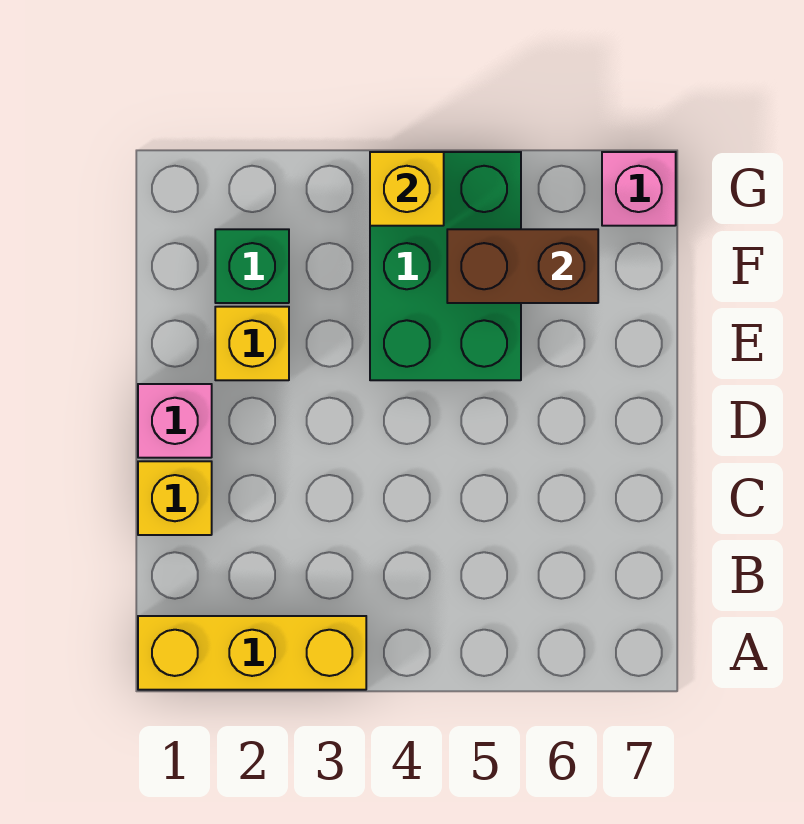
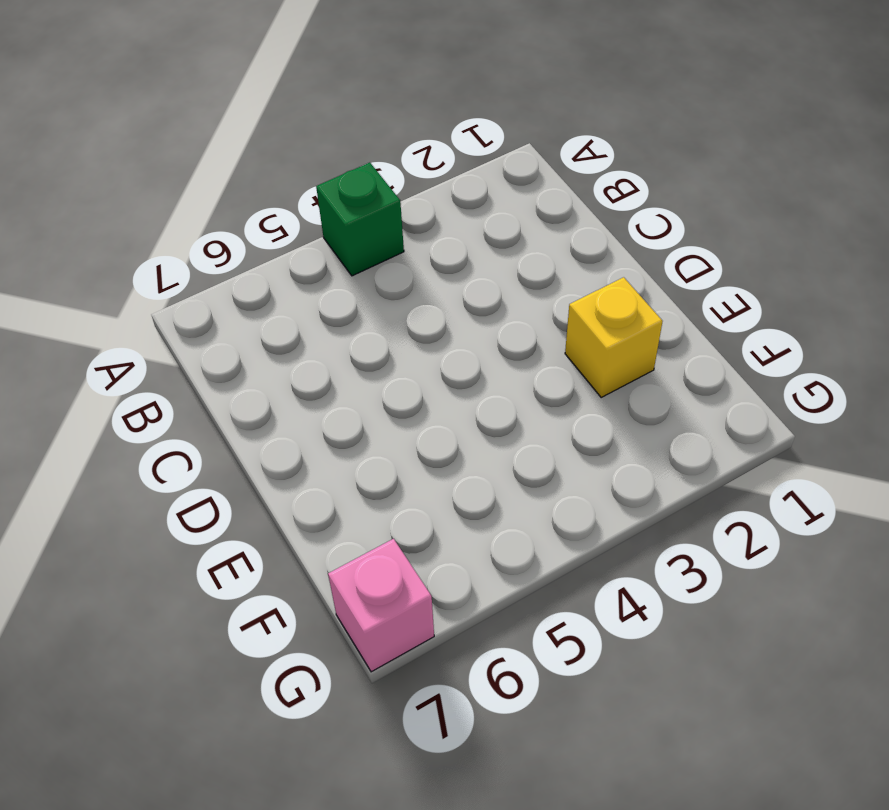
green 1x1 brick [316,163,404,276] -> green 1x1 brick moved to [215,229,289,303]
none -> yellow 1x3 brick [138,616,366,690]
none -> yellow 1x1 brick [138,461,212,535]

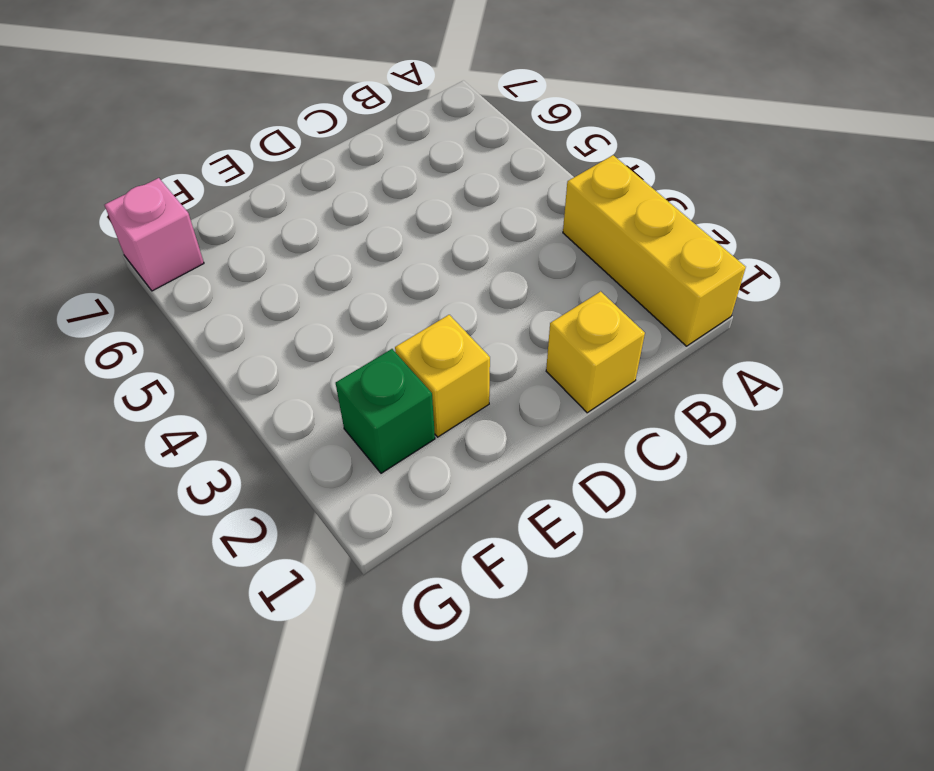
none -> pink 1x1 brick [138,384,212,458]
none -> green 2x3 brick [370,152,521,380]

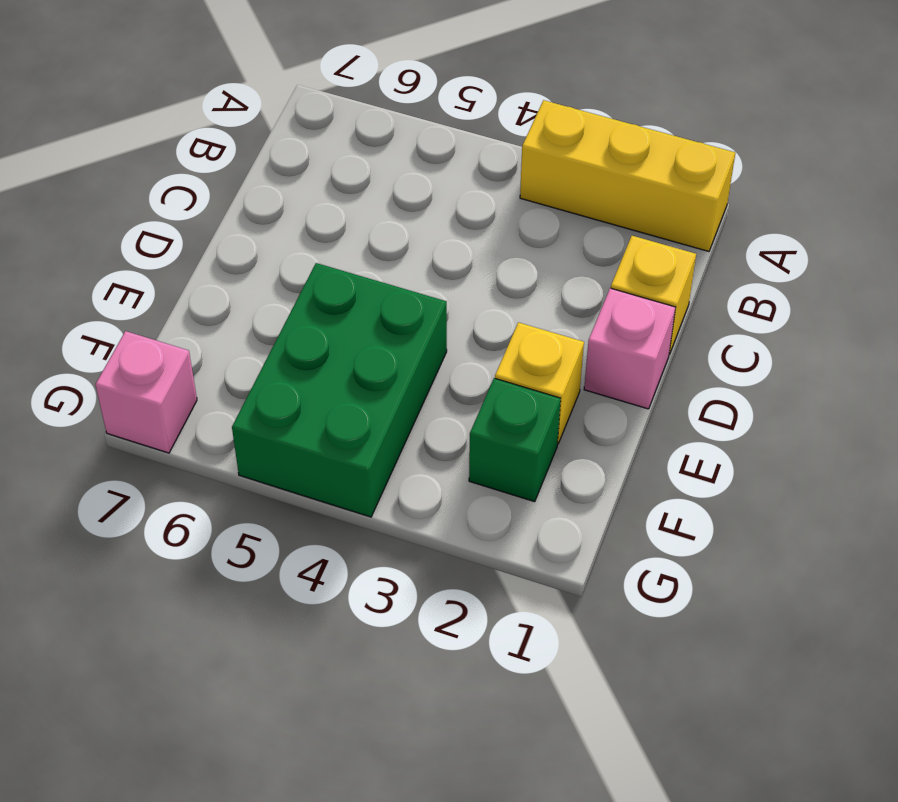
none -> brown 1x2 brick [447,229,598,303]
none -> yellow 1x1 brick [370,152,444,226]

